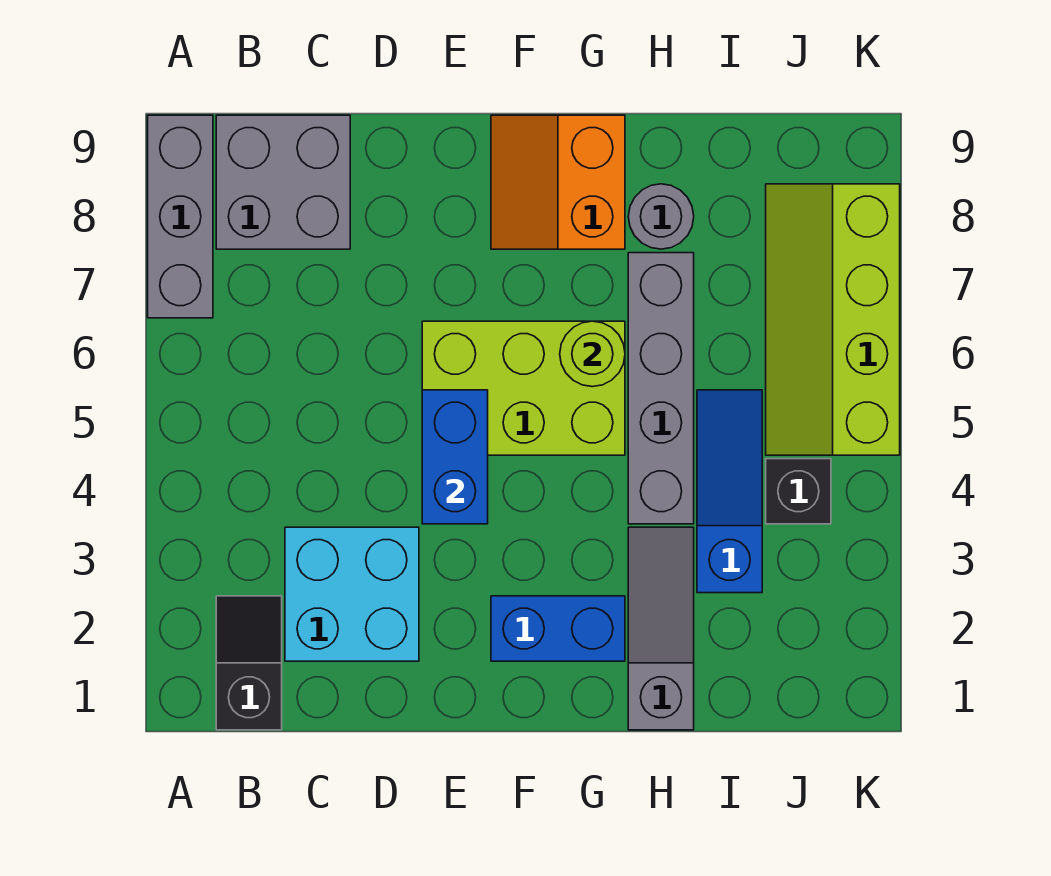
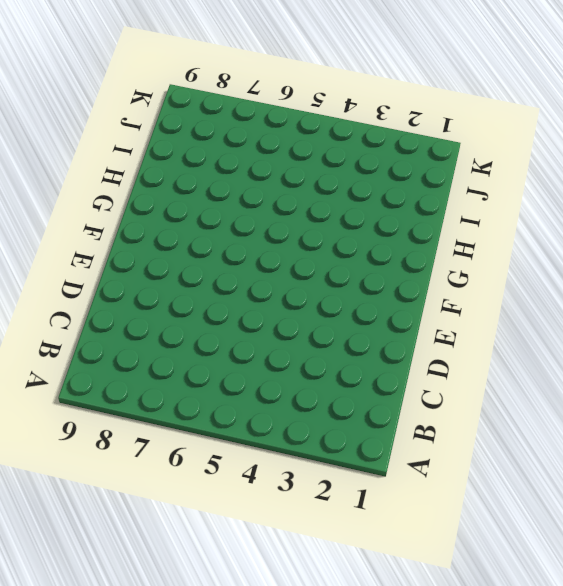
none -> grey 1x3 brick [148,115,213,318]
none -> black 1x2 slope [216,596,282,730]
none -> grey 2x2 brick [216,115,350,249]

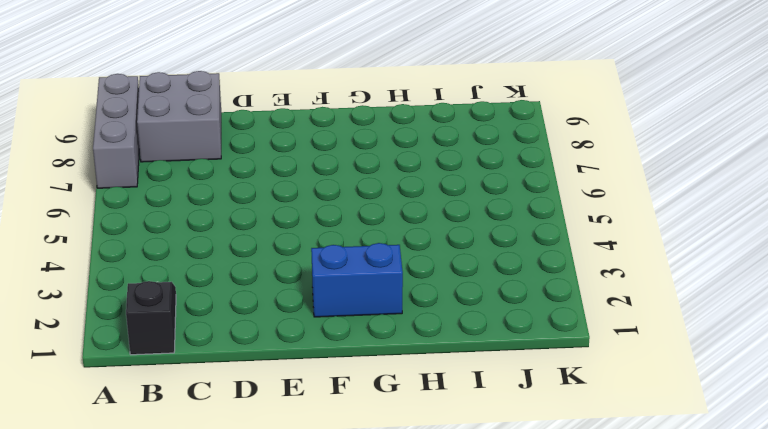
none -> cyan 2x2 brick [285,527,419,661]
none -> lime 2x3 brick [422,321,625,455]
none -> orange 2x2 slope [491,115,625,249]

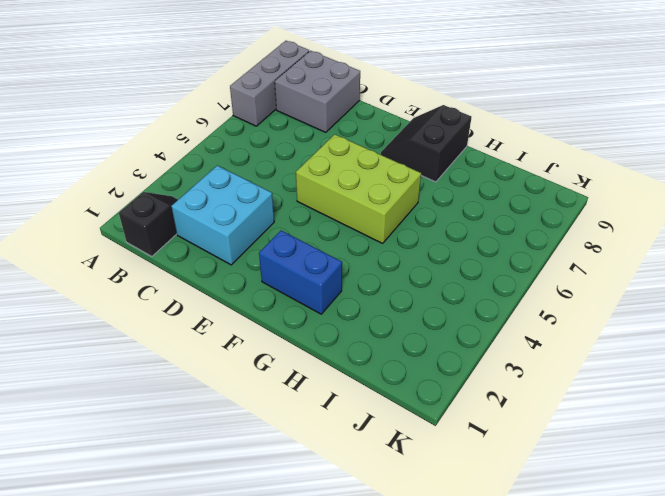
black 2x2 slope [381,105,472,182] -> orange 2x2 slope [491,115,625,249]
none -> grey 1x3 slope [628,527,694,730]
none -> grey 1x4 brick [628,253,694,524]
none -> grey 1x1 round brick [628,184,694,249]

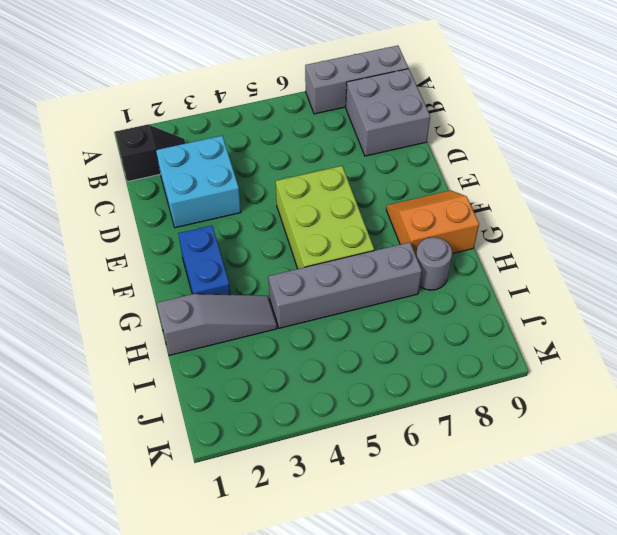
none -> blue 1x3 slope [697,390,762,593]
none -> black 1x1 brick [766,459,831,524]
none -> lime 2x4 slope [766,184,900,455]

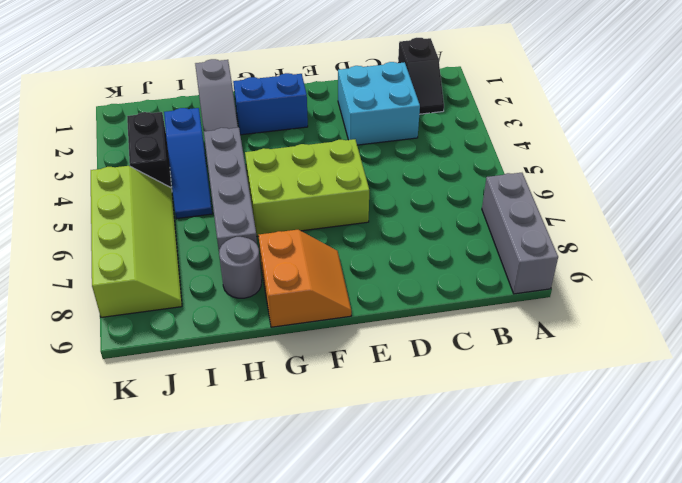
black 1x2 brick [127,112,172,189] -> black 1x1 brick [766,459,831,524]
none -> grey 2x2 brick [216,115,350,249]
none -> blue 1x2 brick [422,390,488,524]
none -> lime 1x1 round brick [560,321,625,387]

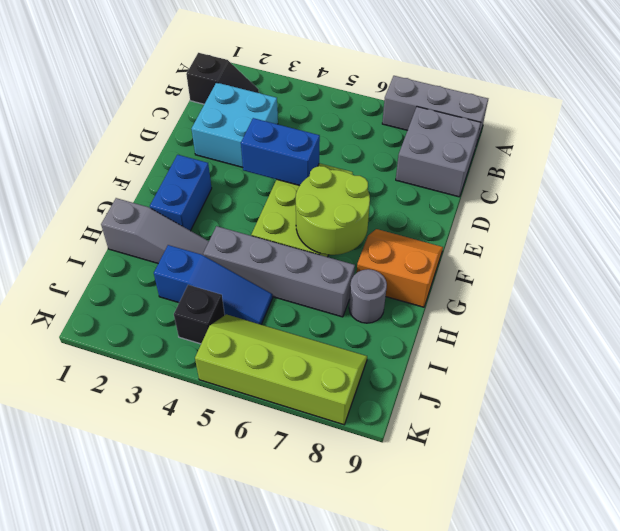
lime 2x2 round brick [296,166,370,255] -> lime 1x1 round brick [560,321,625,387]

